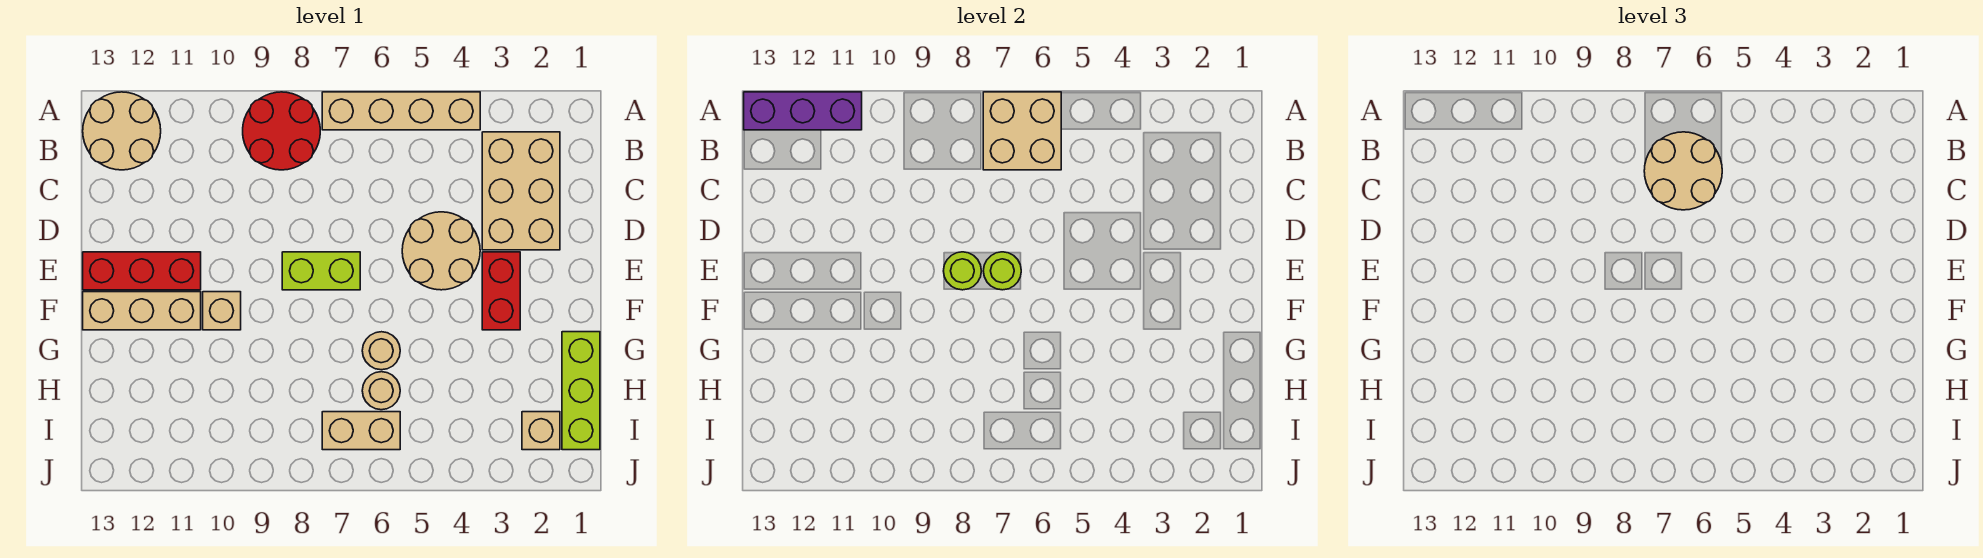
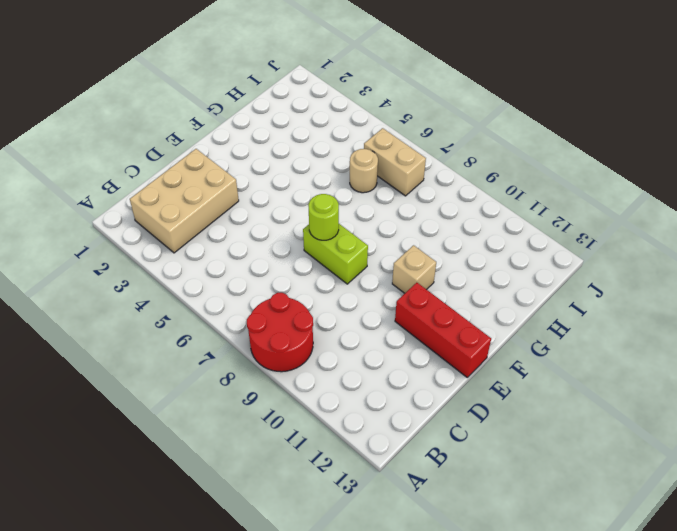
none -> tan 1x4 brick [322,92,480,130]
none -> tan 2x2 round brick [83,92,161,170]
none -> tan 2x2 round brick [402,212,480,290]

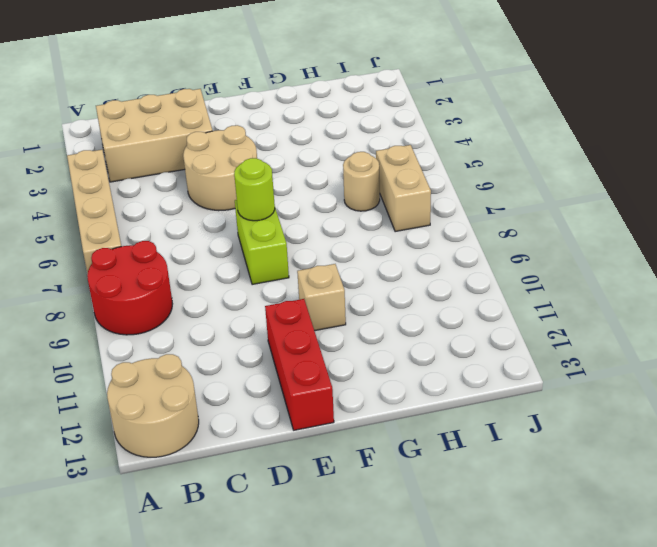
none -> red 1x2 brick [482,252,520,330]
none -> tan 1x3 brick [83,292,201,330]
none -> lime 1x3 brick [562,332,600,450]

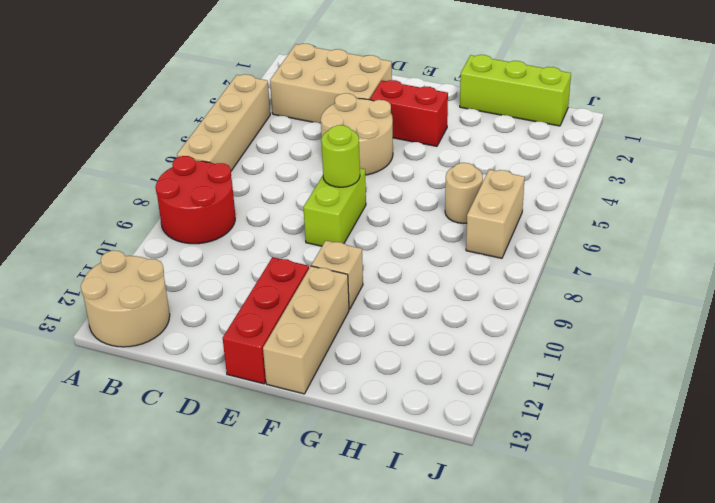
none -> tan 1x1 round brick [362,332,400,370]
none -> tan 1x1 brick [522,412,560,450]
none -> tan 2x2 brick [983,92,1061,170]

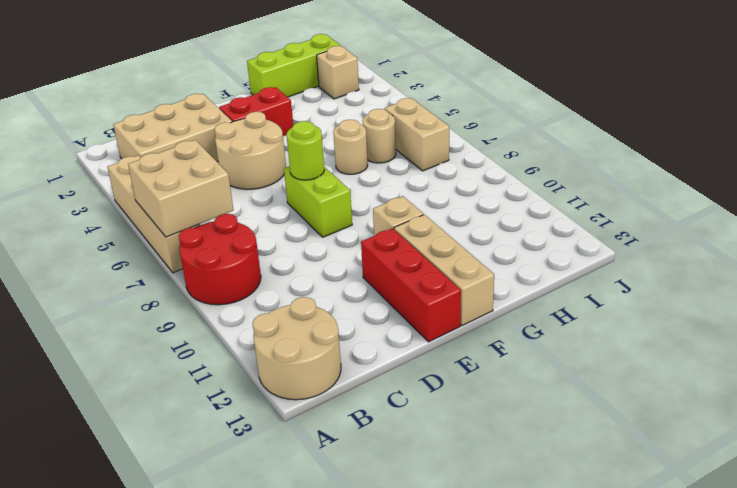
none -> purple 1x3 brick [744,92,862,130]
none -> lime 1x1 round brick [944,252,981,290]
none -> tan 2x2 round brick [1644,132,1722,210]

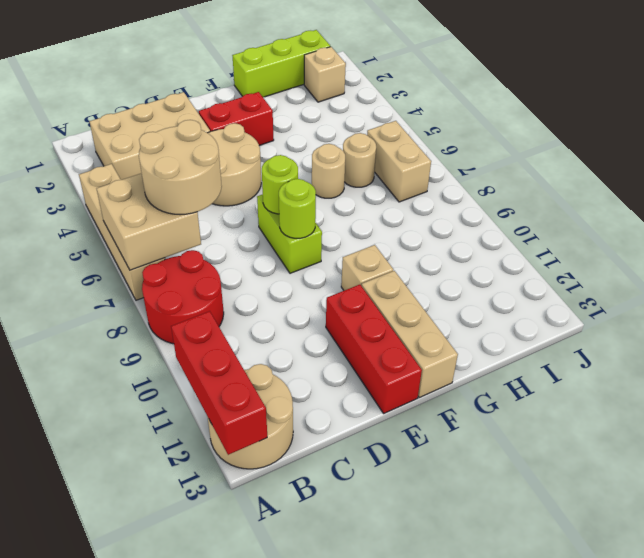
red 1x3 brick [171,311,267,455] -> purple 1x3 brick [744,92,862,130]

